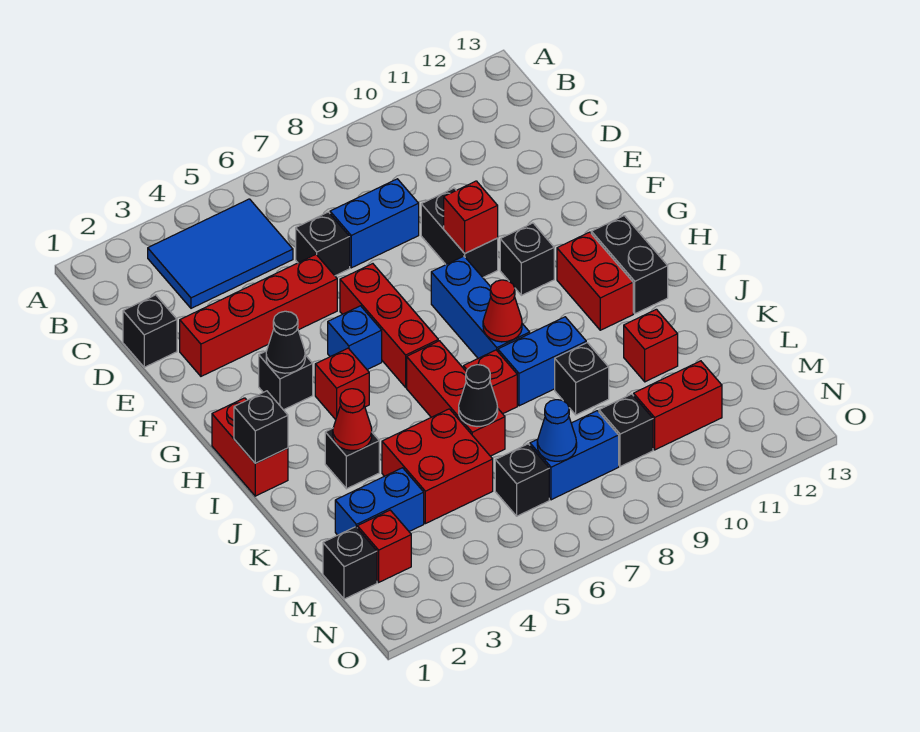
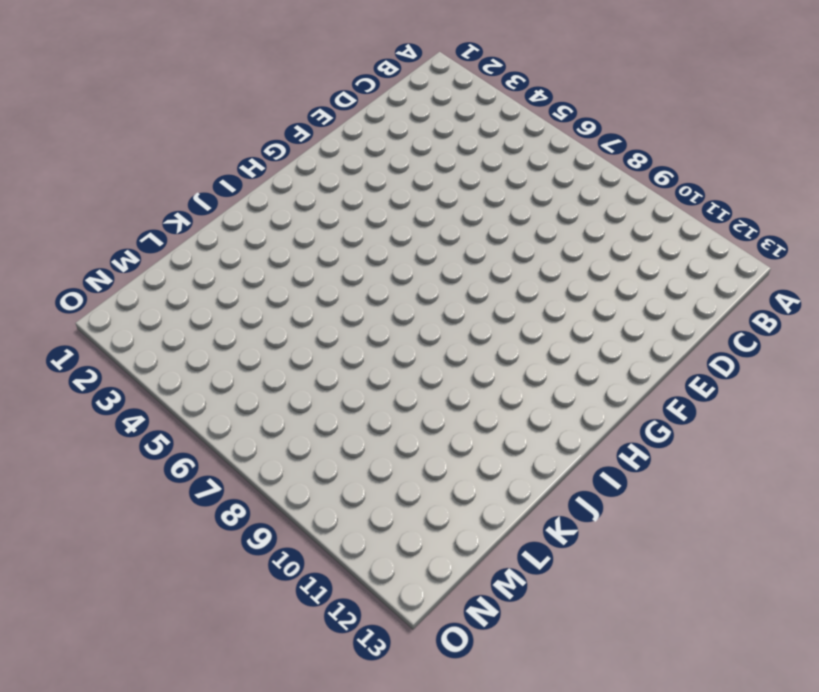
none -> blue 2x3 tile [148,199,293,308]
none -> black 1x1 brick [123,295,177,367]
none -> black 1x1 brick [296,212,350,276]
none -> blue 1x2 brick [330,179,419,268]

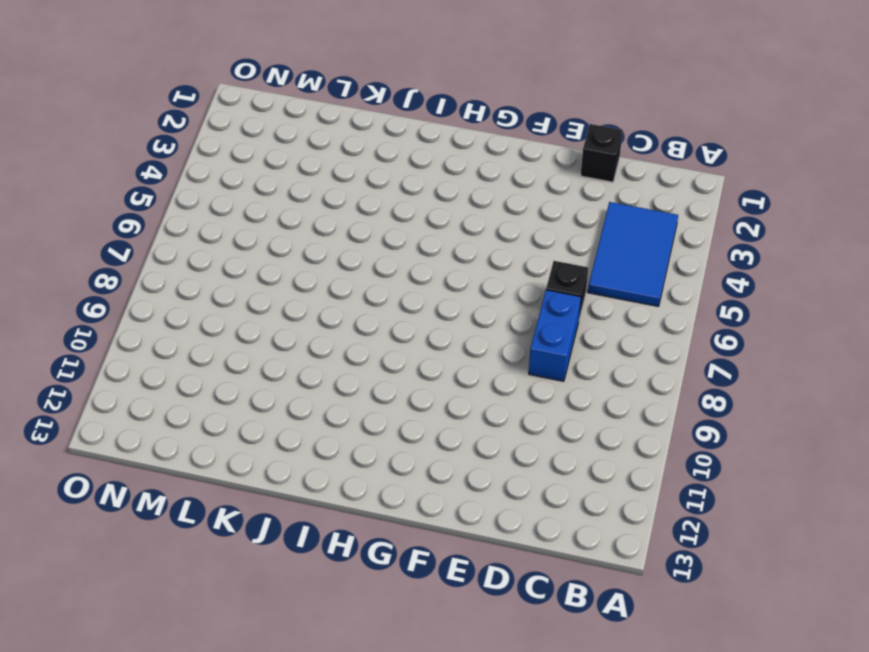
none -> red 1x4 brick [180,255,337,376]
none -> black 1x2 brick [421,188,498,277]
none -> red 1x3 brick [340,264,438,387]
none -> black 1x1 brick [259,351,313,410]

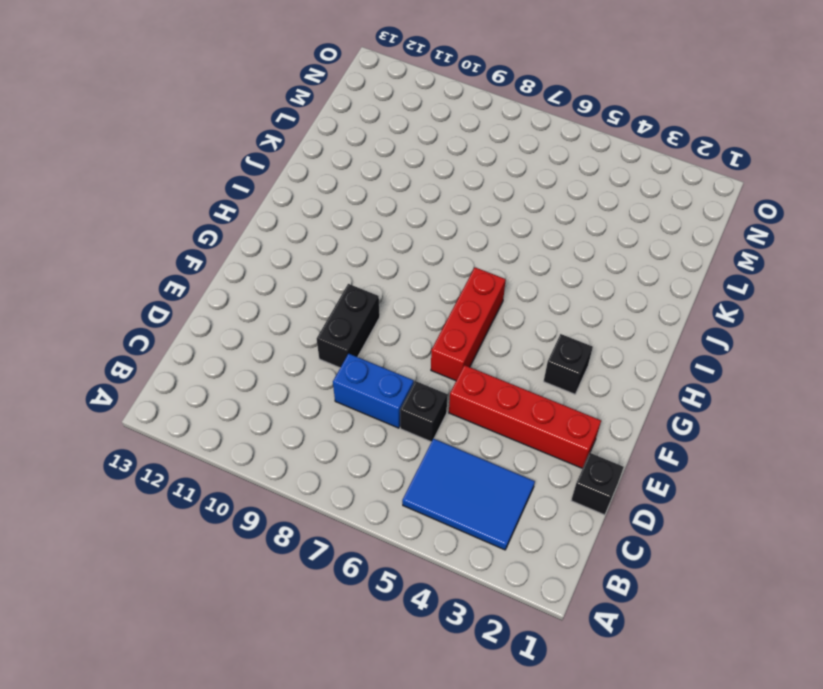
none -> blue 1x1 brick [328,306,382,370]
none -> blue 1x3 brick [431,256,530,358]
none -> black 1x1 brick [500,223,554,295]
none -> red 1x2 brick [212,398,288,496]

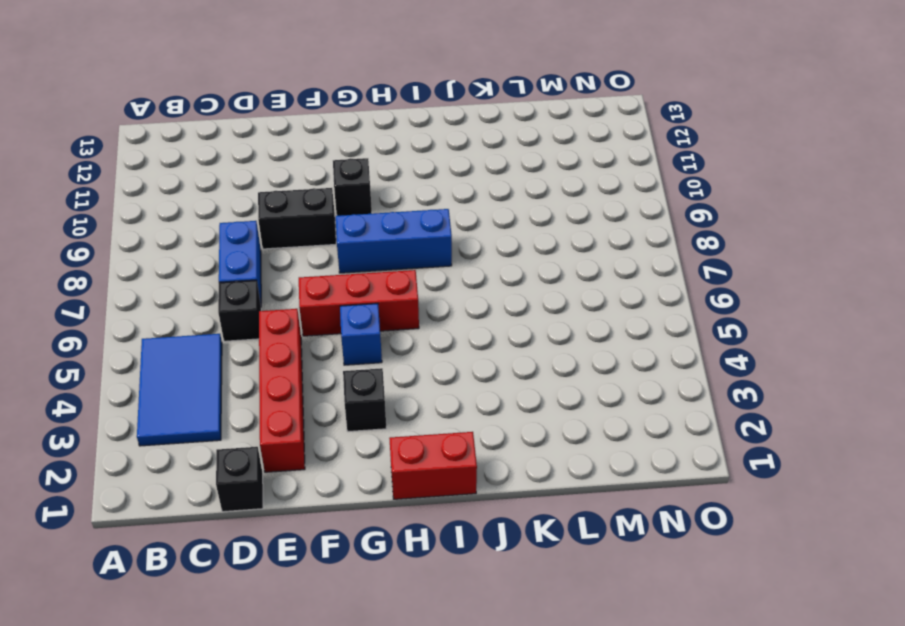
none -> red 1x1 brick [315,348,369,420]
none -> red 1x2 brick [557,232,633,330]
none -> black 1x2 brick [591,216,668,314]
none -> red 1x3 brick [407,341,505,456]

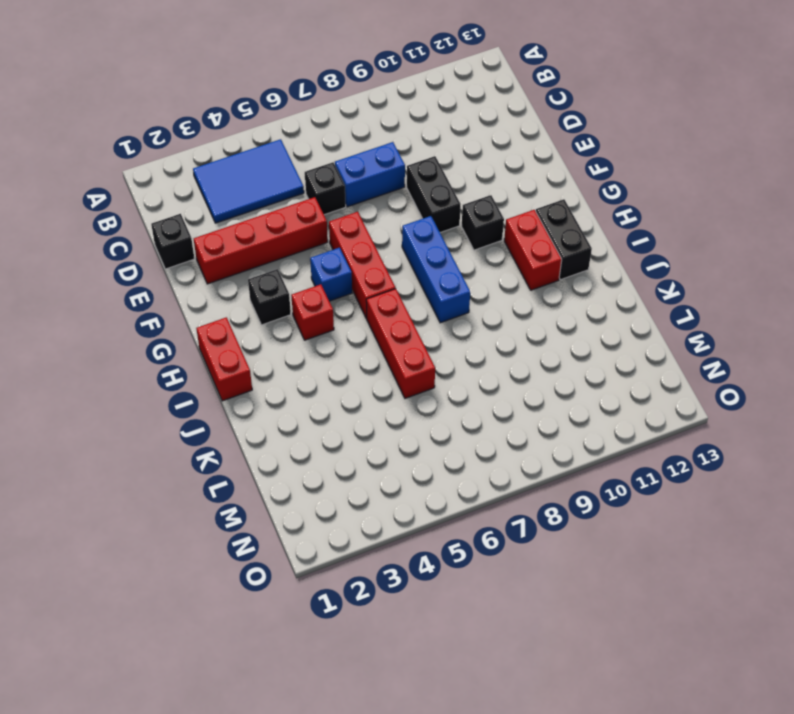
none -> black 1x1 brick [325,428,379,489]
none -> red 1x1 brick [463,350,517,414]
none -> blue 1x2 brick [498,317,586,406]
none -> red 2x2 brick [382,409,493,524]

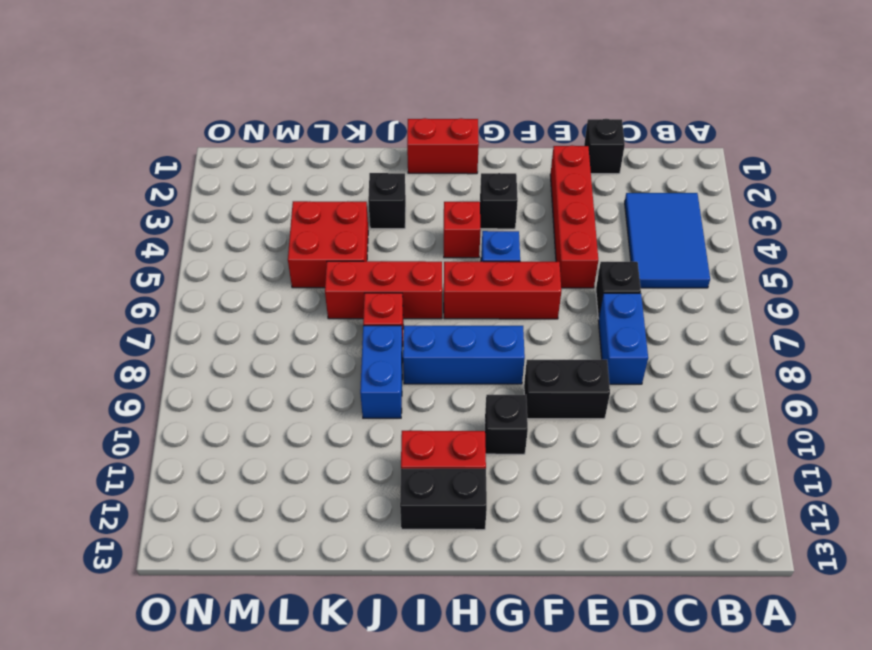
none -> black 1x1 brick [555,343,609,415]
none -> red 1x1 brick [624,309,678,382]
none -> blue 1x2 brick [335,468,424,535]
none -> black 1x1 brick [323,527,377,599]

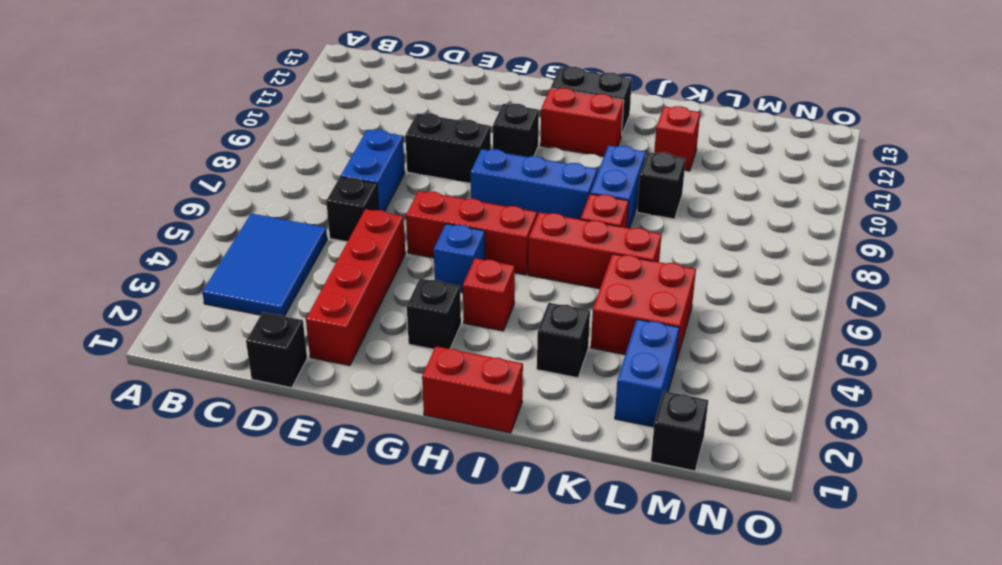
none -> red 1x1 brick [357,510,411,582]
none -> black 1x1 brick [495,444,549,516]
none -> blue 1x2 brick [530,411,619,500]
none -> black 1x1 brick [599,394,653,467]

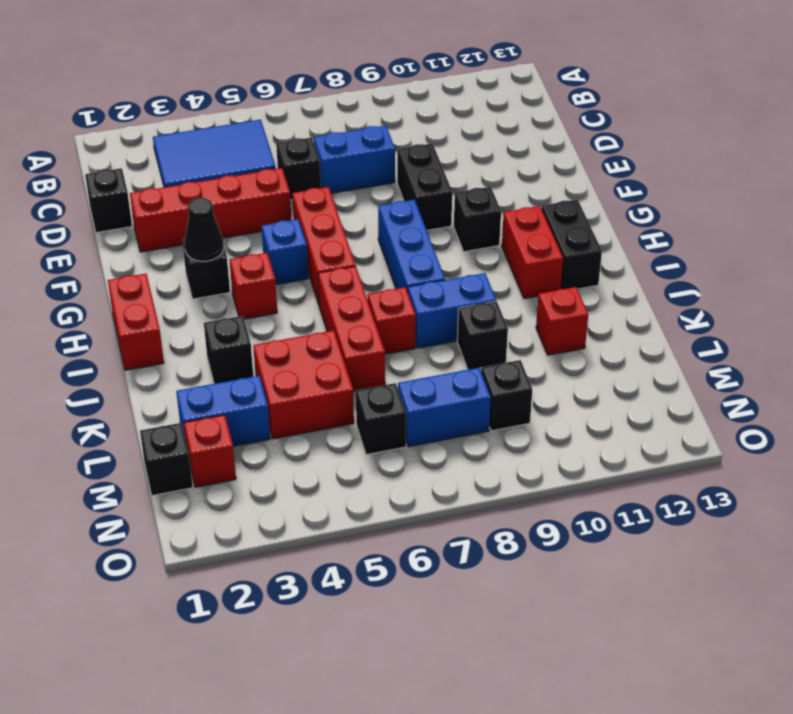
none -> red 1x2 brick [634,361,722,450]
none -> red 1x1 brick [444,181,498,253]
none -> black 1x1 brick [234,391,288,463]
none -> red 1x1 cone [483,280,522,342]

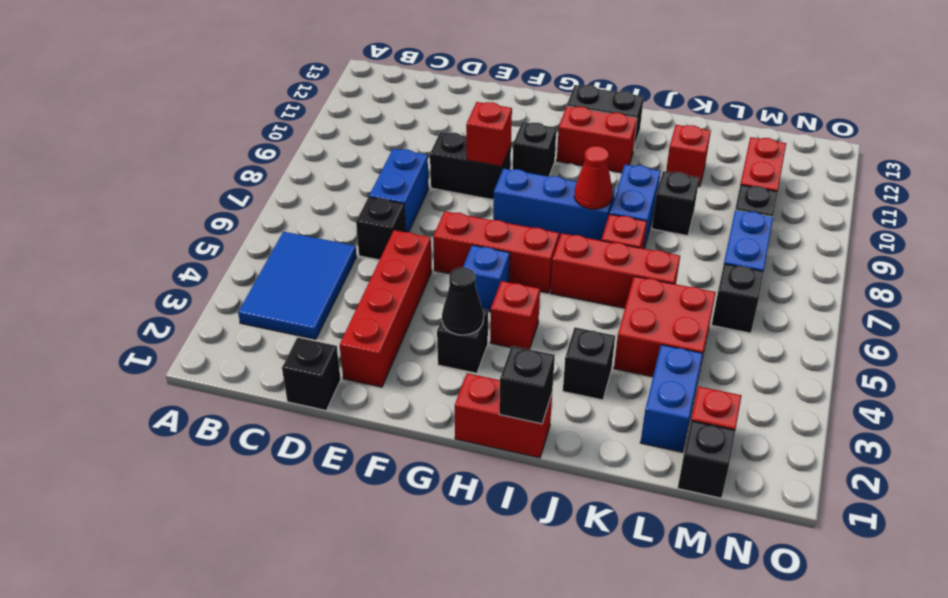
none -> red 1x1 cone [333,389,372,451]
none -> black 1x1 cone [459,365,498,427]
none -> blue 1x1 cone [537,400,577,461]

